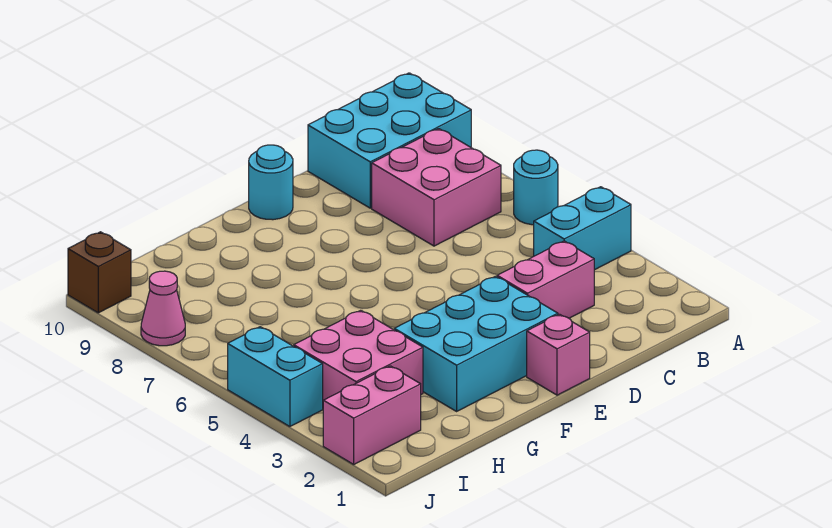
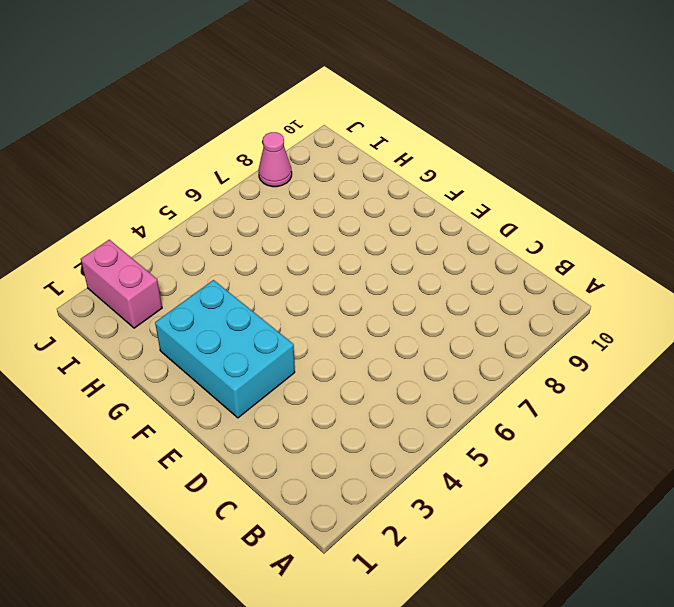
none -> cyan 1x2 brick [534,187,631,270]
none -> cyan 1x1 round brick [514,150,558,225]
none -> cyan 2x3 brick [308,73,471,208]

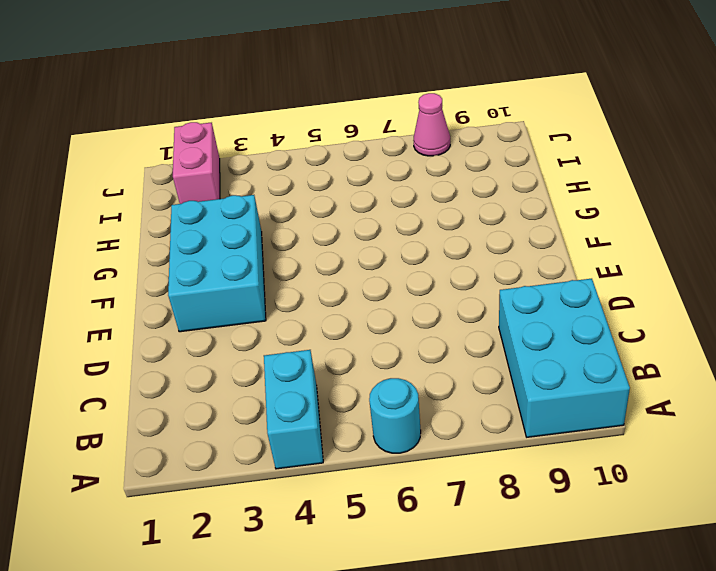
none -> pink 2x2 brick [372,129,501,246]
none -> pink 1x2 brick [497,241,594,318]
none -> pink 1x1 brick [527,314,590,395]

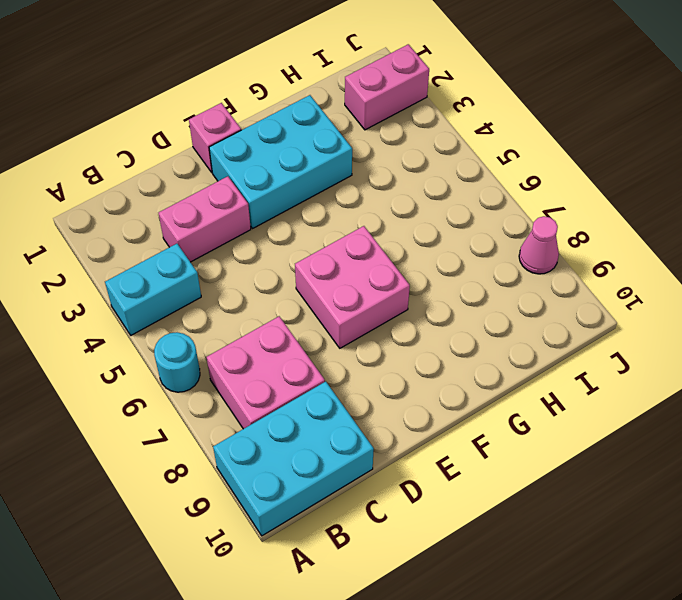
pink 2x2 brick [295,226,410,348] -> pink 2x2 brick moved to [294,310,423,401]
none -> cyan 1x1 round brick [249,145,293,220]
none -> cyan 1x2 brick [228,327,323,427]
none -> brown 1x1 brick [68,232,131,313]

